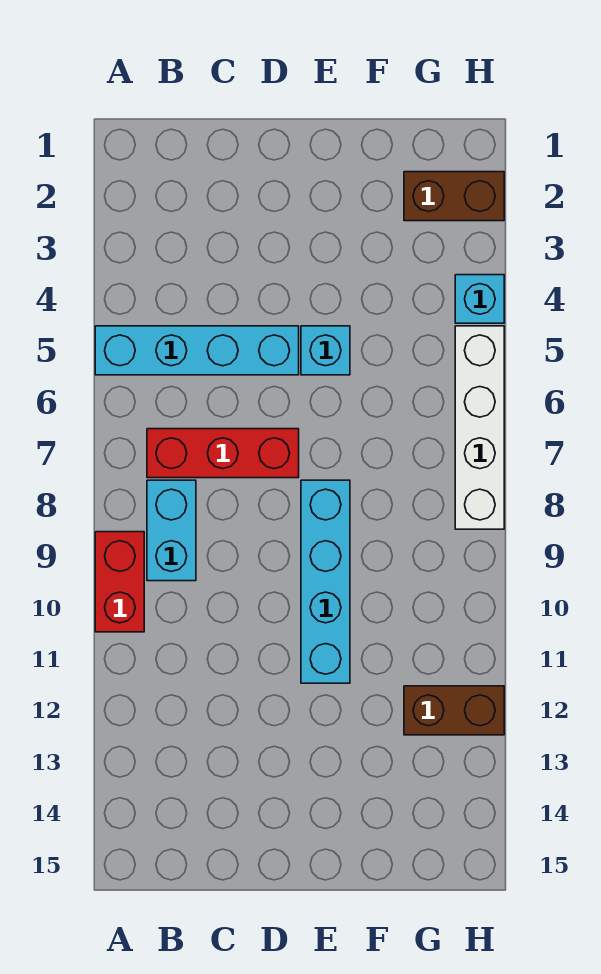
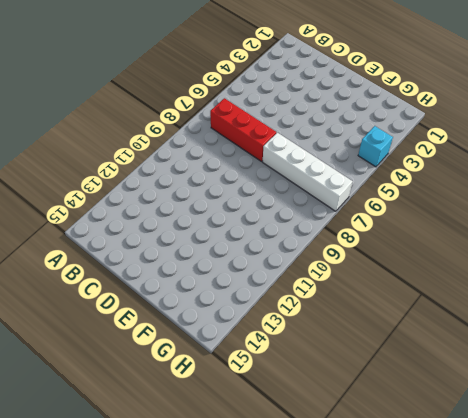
white 1x4 brick [263,133,353,211] -> white 1x4 brick turned to [455,326,504,529]
none -> cyan 1x4 brick [95,326,299,375]
none -> red 1x2 brick [95,532,144,632]

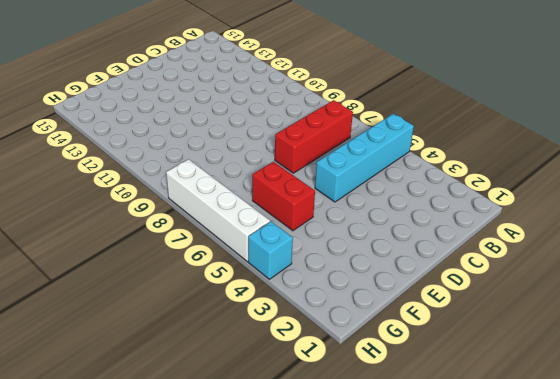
red 1x2 brick [252,162,315,231] -> red 1x2 brick moved to [95,532,144,632]
none -> cyan 1x2 brick [147,480,196,581]
none -> cyan 1x1 brick [301,326,350,375]

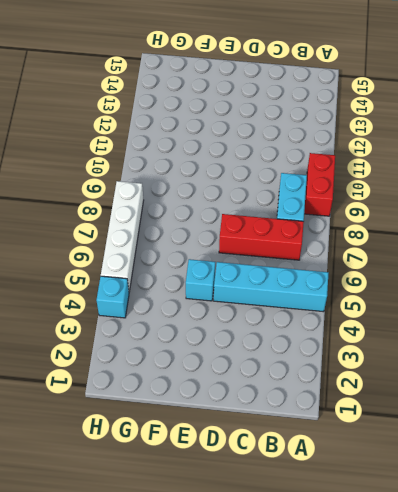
none -> cyan 1x4 brick [301,480,350,683]
none -> brown 1x2 brick [404,172,504,221]

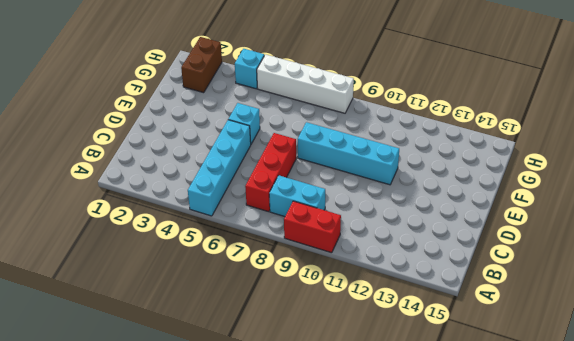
none -> brown 1x2 brick [404,686,504,735]

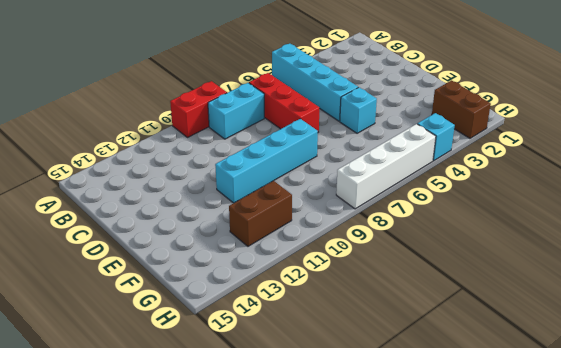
brown 1x2 brick [229,181,292,246] -> brown 1x2 brick turned to [404,686,504,735]

